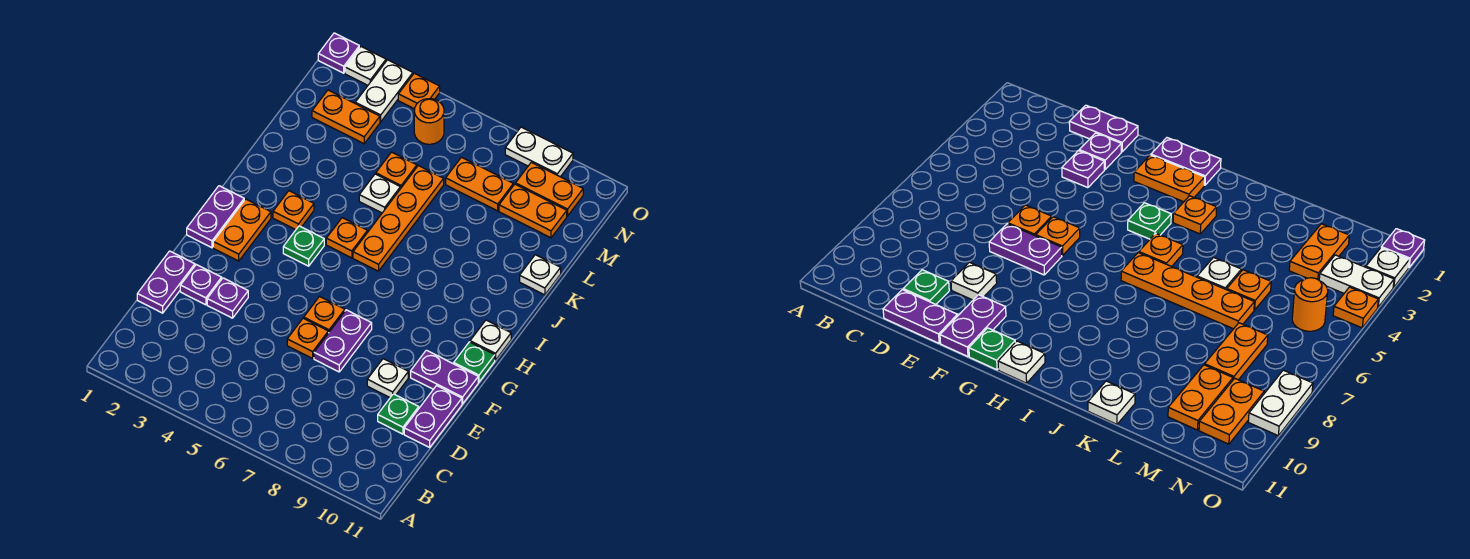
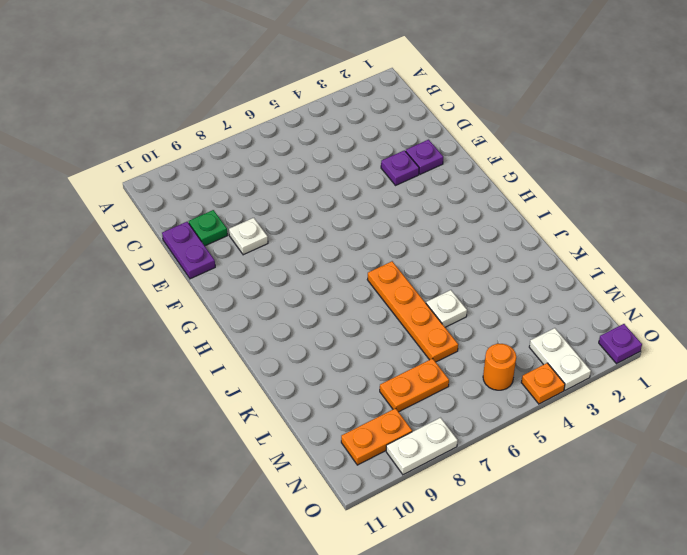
none -> purple 1x2 plate [137,251,195,313]
none -> orange 1x1 plate [287,318,328,358]
none -> purple 1x2 plate [314,310,372,372]
none -> orange 1x1 plate [304,297,345,333]

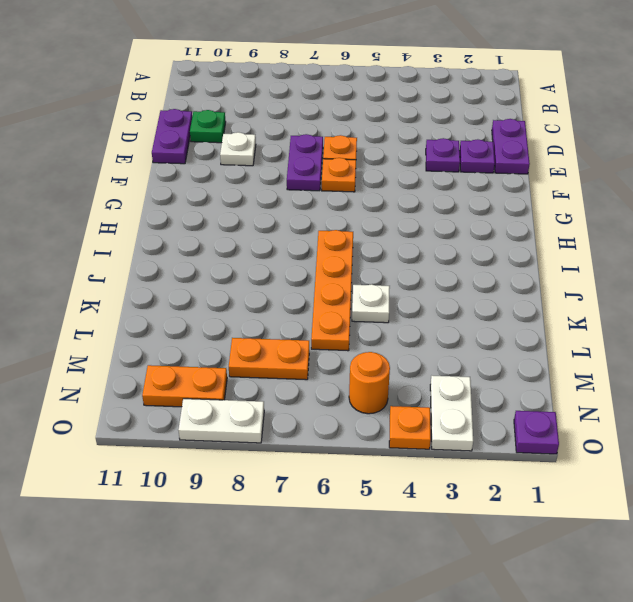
none -> purple 1x2 plate [411,350,478,404]
none -> purple 1x2 plate [187,186,244,248]
none -> orange 1x2 plate [213,199,271,261]
none -> green 1x1 plate [454,342,495,382]

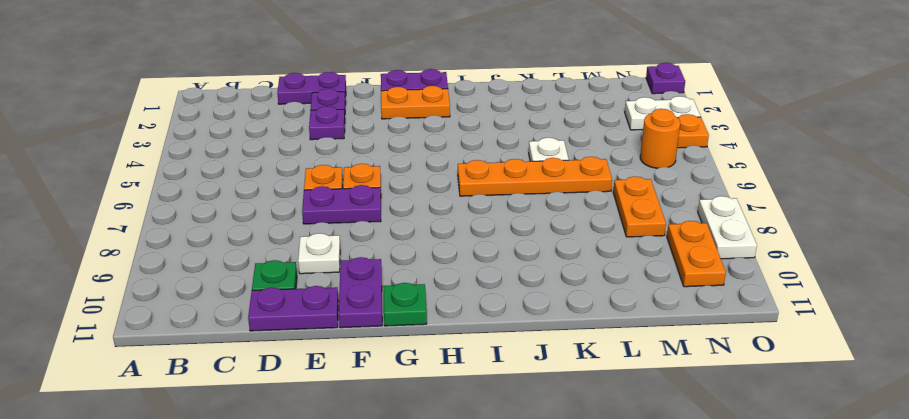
none -> green 1x1 plate [283,226,324,266]
none -> white 1x1 plate [470,320,511,360]
none -> orange 1x1 plate [273,191,314,230]
none -> orange 1x1 plate [326,218,368,258]

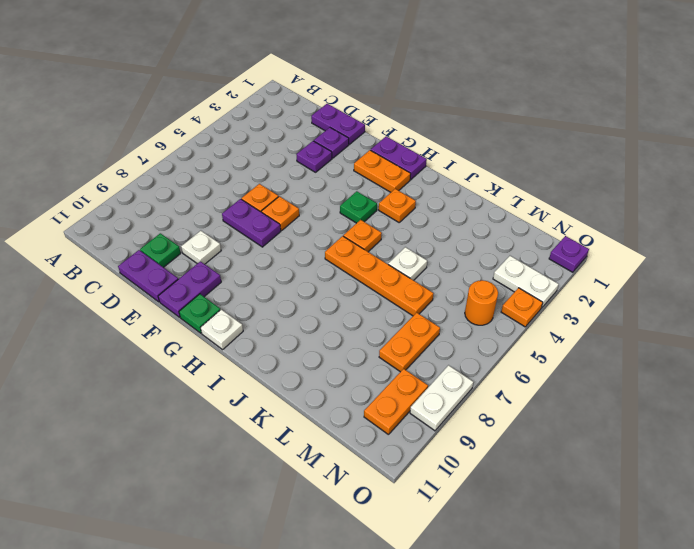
none -> white 1x1 plate [520,255,561,295]
none -> orange 1x1 plate [376,152,417,189]
none -> orange 1x2 plate [312,90,380,144]
none -> orange 1x2 plate [499,184,567,238]

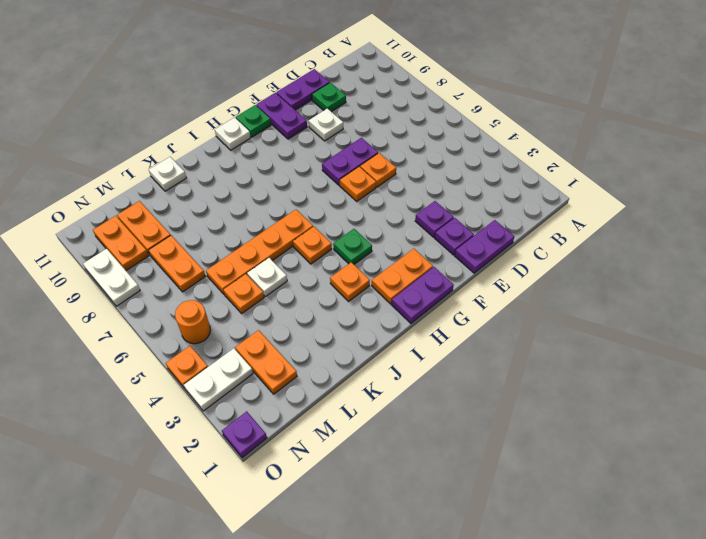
none -> white 1x1 plate [345,47,386,85]

